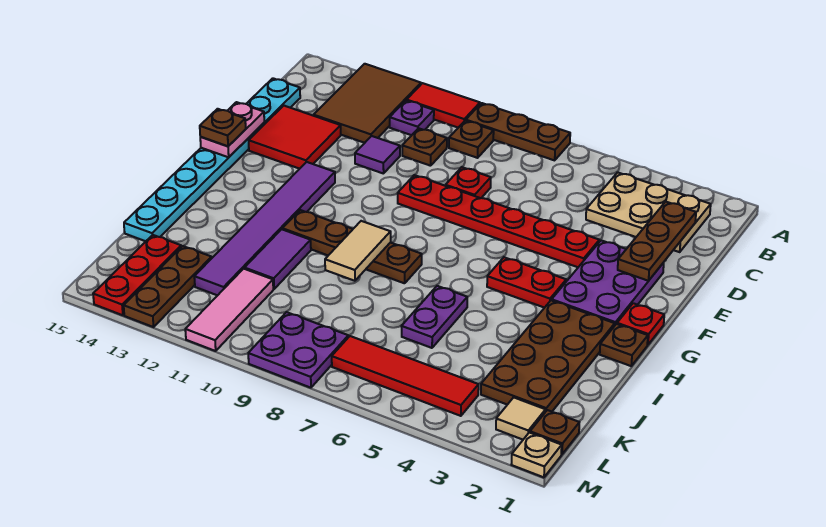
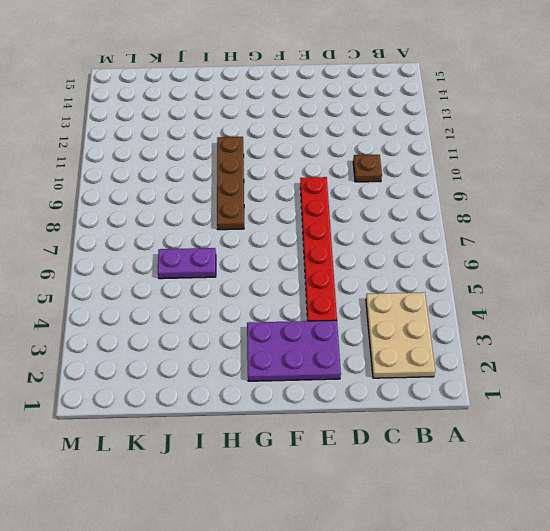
none -> brown 1x3 plate [466,103,570,160]
none -> red 1x2 tile [407,83,480,128]
none -> brown 2x3 tile [314,64,421,143]
none -> brown 1x1 plate [449,121,494,158]

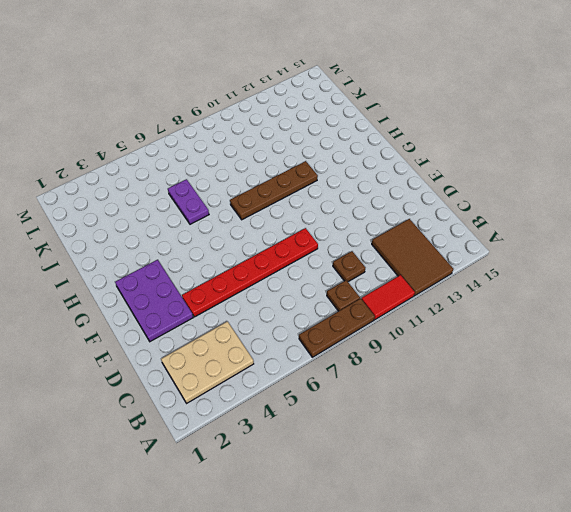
none -> purple 1x1 plate [390,101,434,135]
none -> cyan 1x8 plate [124,78,300,241]
none -> red 1x1 plate [446,167,491,198]
none -> purple 1x1 tile [355,136,400,174]

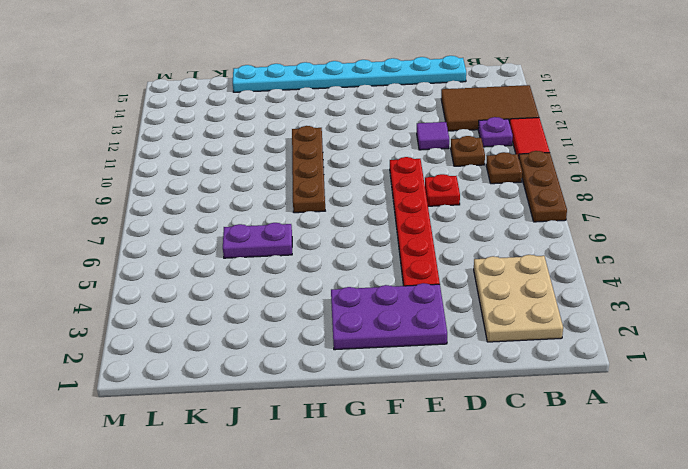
none -> red 2x2 tile [249,106,341,169]
none -> purple 1x6 tile [194,162,335,295]
none -> red 1x1 plate [617,303,664,345]
none -> red 1x2 plate [487,257,566,308]

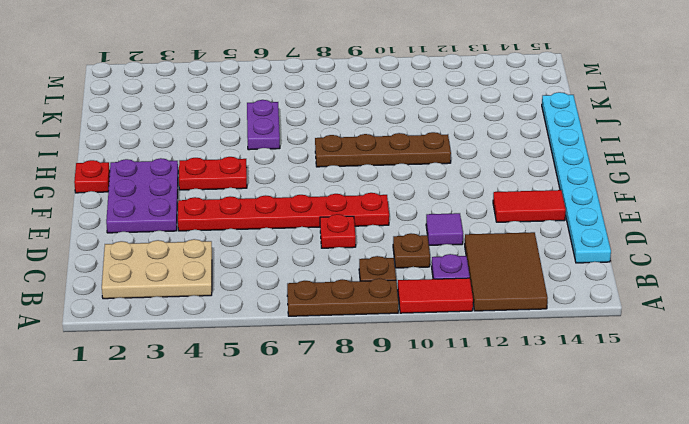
red 1x2 tile [493,190,566,222] -> red 2x2 tile [249,106,341,169]
none -> purple 1x6 tile [194,162,335,295]
none -> brown 1x1 plate [600,324,648,366]
none -> brown 2x4 plate [481,300,615,412]
none -> purple 1x2 tile [245,229,311,289]

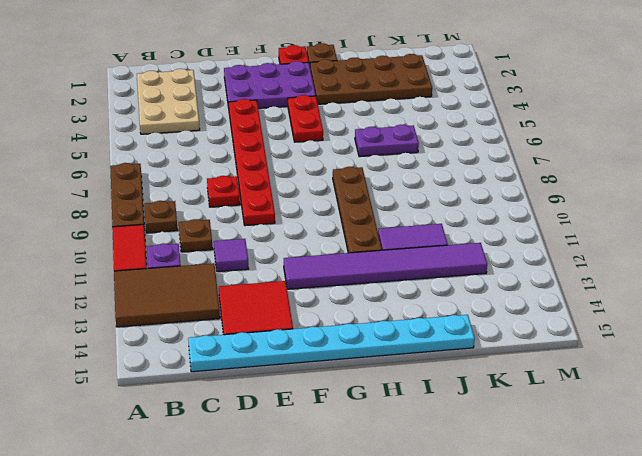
none -> pink 1x3 tile [185,269,273,351]
none -> brown 1x3 plate [124,246,212,327]
none -> red 1x3 plate [93,235,181,315]
none -> brown 1x1 plate [530,410,579,454]

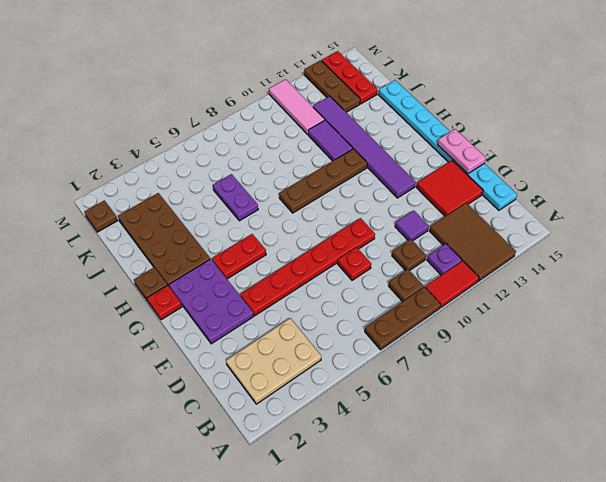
none -> tan 1x1 tile [496,397,546,440]
none -> red 1x4 tile [332,336,479,416]
none -> purple 2x2 plate [248,312,348,388]
none -> tan 1x1 plate [511,432,562,477]

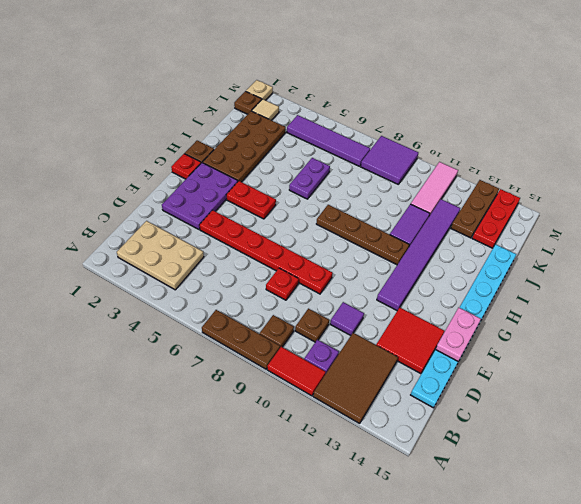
purple 1x4 tile [287,115,370,166] -> red 1x4 tile [332,336,479,416]
purple 2x2 tile [361,136,418,184] -> purple 2x2 plate [248,312,348,388]
none -> brown 1x3 plate [618,202,696,281]
none -> tan 1x2 tile [325,221,391,281]
none -> brown 1x1 plate [200,109,246,146]

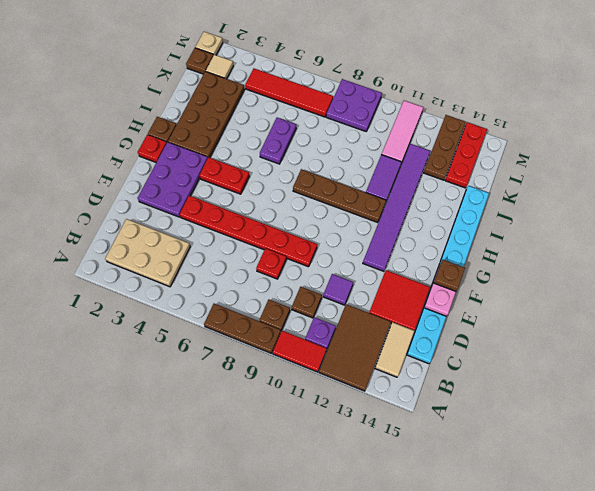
tan 1x2 tile [375,322,414,377] -> tan 1x2 tile moved to [325,221,391,281]
none -> brown 1x3 plate [618,202,696,281]

